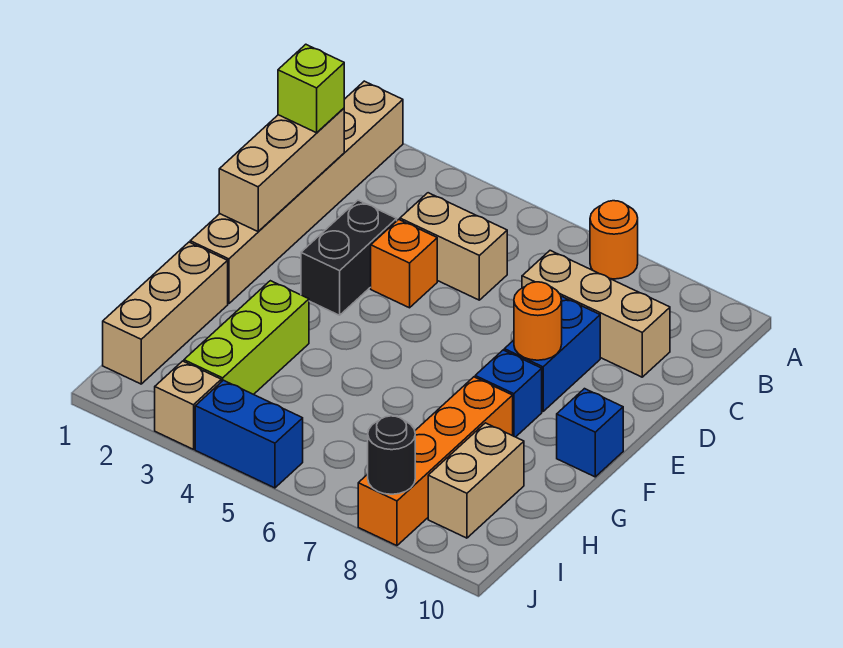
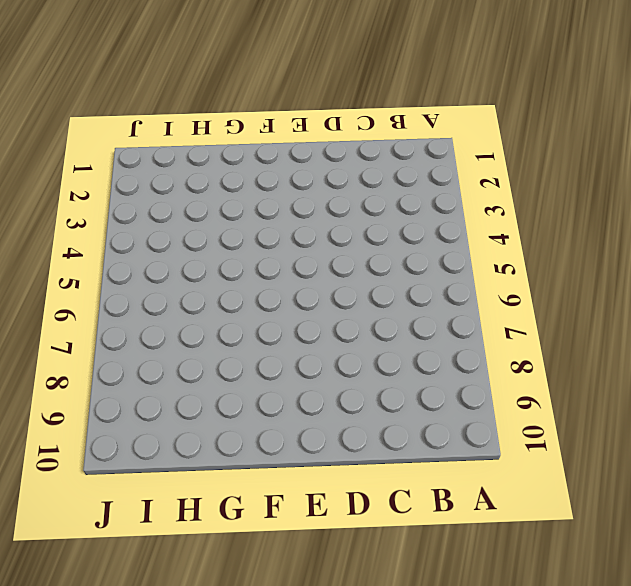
none -> tan 1x6 brick [190,81,403,304]
none -> orange 1x1 round brick [590,201,638,279]
none -> tan 1x2 brick [400,193,507,300]

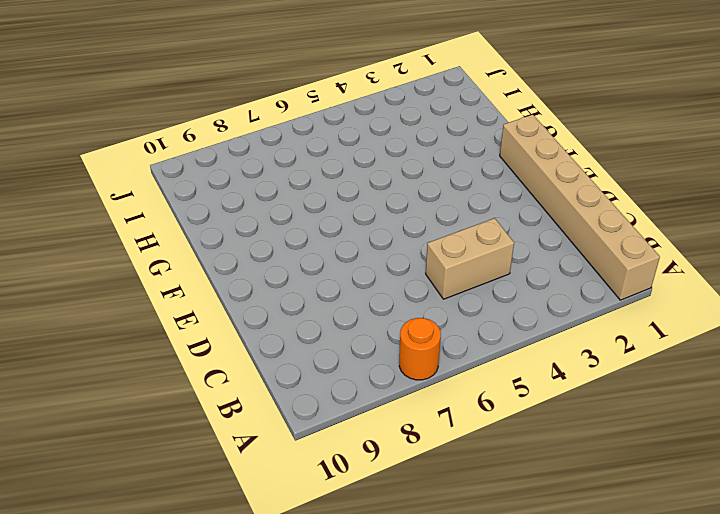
none -> tan 1x3 brick [522,251,670,377]
none -> black 1x2 brick [301,200,397,315]
none -> orange 1x1 brick [371,219,437,308]

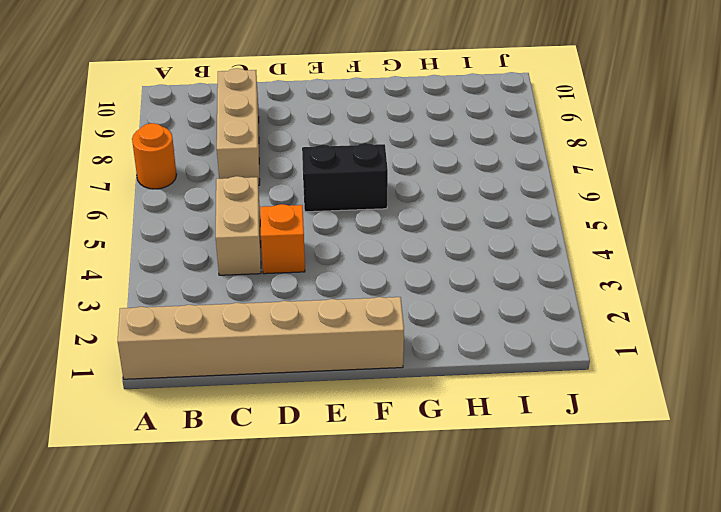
black 1x2 brick [302,143,388,212] -> black 1x2 brick moved to [301,200,397,315]
none -> blue 1x2 brick [504,297,600,411]
none -> blue 1x1 brick [475,350,542,437]
none -> blue 1x1 brick [557,389,623,477]

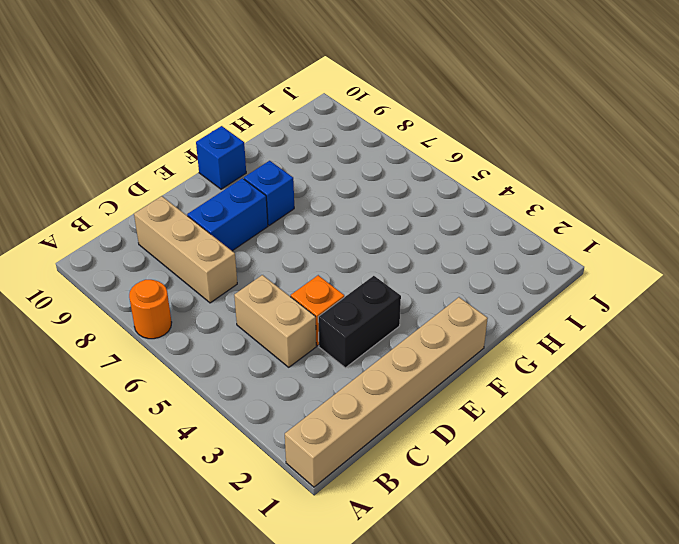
none -> tan 1x3 brick [103,242,228,384]
none -> lime 1x3 brick [184,281,309,395]
none -> orange 1x4 brick [358,377,513,546]

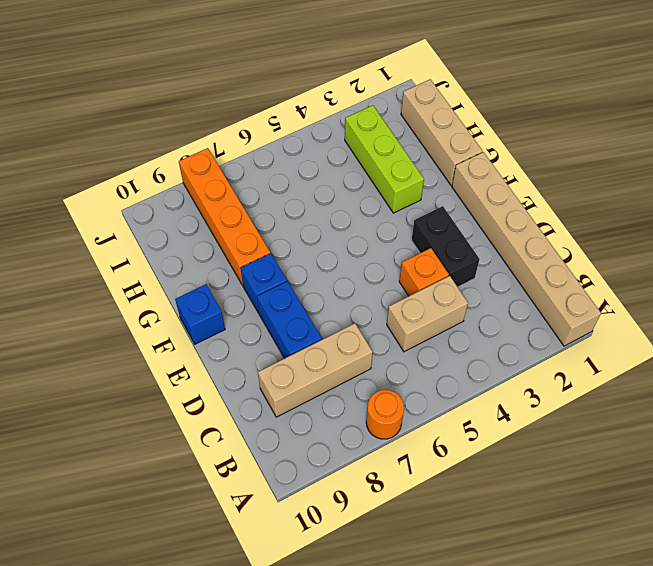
none -> tan 1x2 brick [428,423,524,538]
none -> tan 1x1 brick [155,361,221,449]
none -> blue 1x2 brick [195,380,303,488]

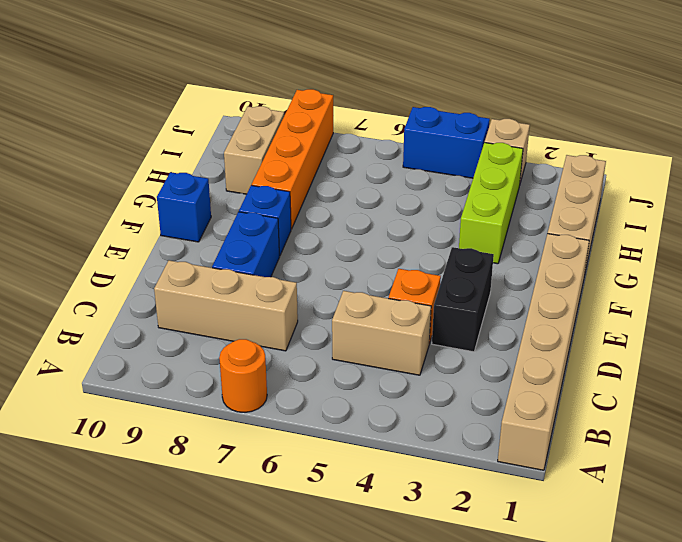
none -> tan 1x3 brick [219,108,344,232]
none -> orange 1x1 round brick [514,282,562,360]
none -> black 1x1 round brick [368,416,415,494]

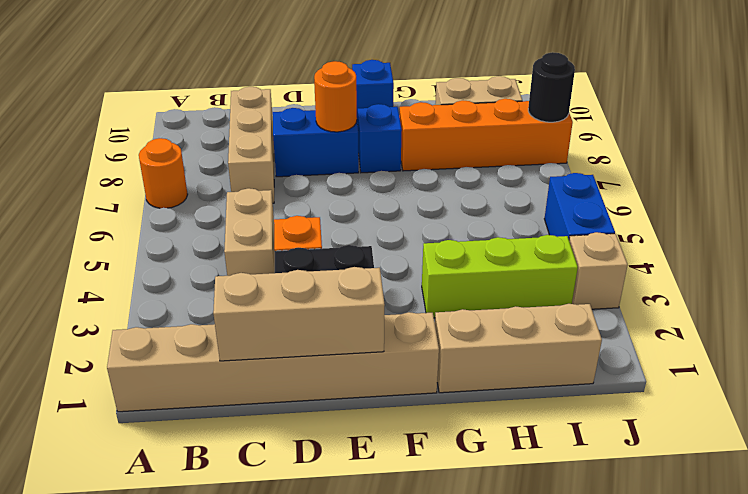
none -> lime 1x1 brick [278,44,344,133]

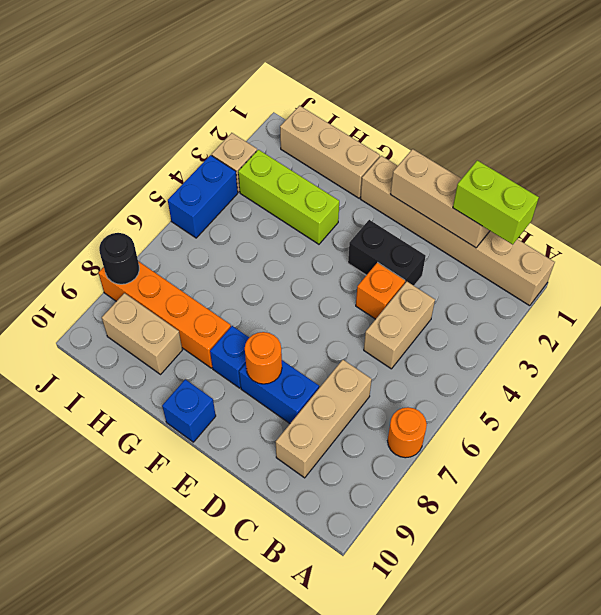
lime 1x2 brick [453,160,539,245] -> lime 1x1 brick [278,44,344,133]

